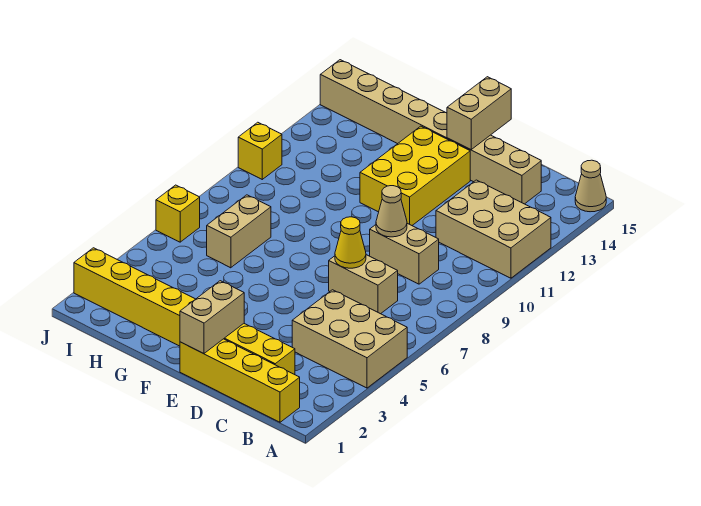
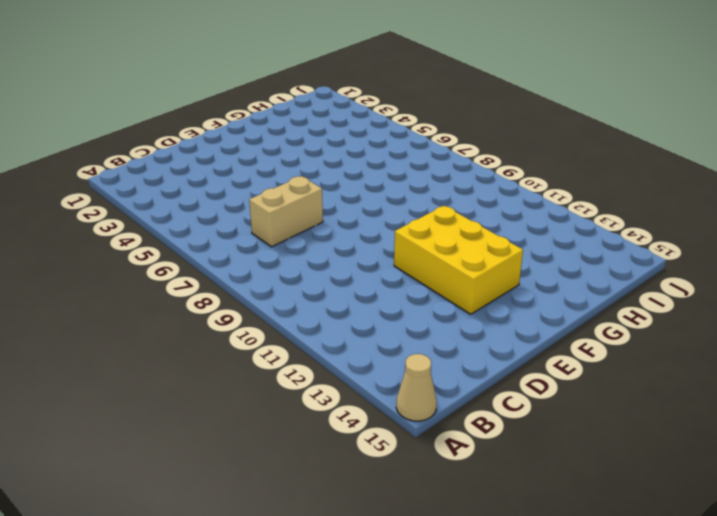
none -> tan 2x3 brick [292,290,407,388]
none -> tan 2x3 brick [436,180,551,278]
none -> yellow 1x4 brick [180,339,300,422]

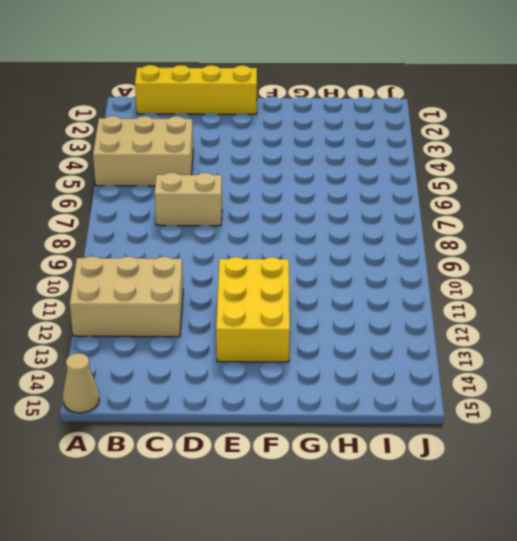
none -> yellow 1x8 brick [74,248,295,375]
none -> tan 1x2 brick [370,223,439,284]
none -> tan 1x8 brick [320,60,541,204]

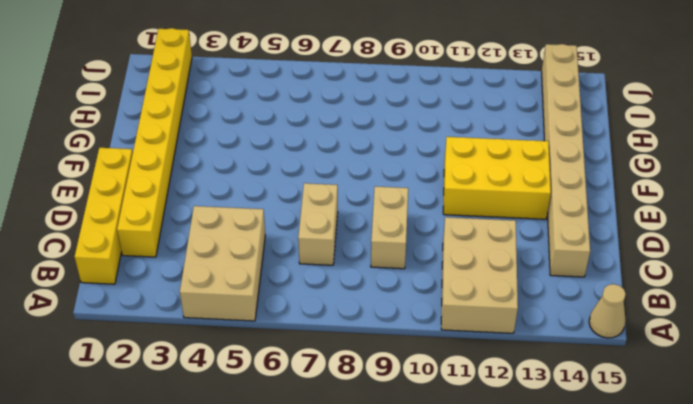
none -> tan 1x2 brick [207,195,271,268]
none -> yellow 1x1 brick [156,185,200,242]
none -> yellow 1x1 brick [238,122,282,179]

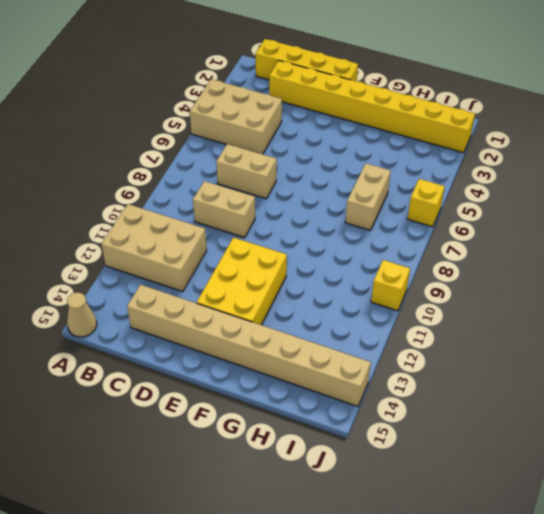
none -> yellow 1x1 cone [335,217,366,268]
none -> tan 1x1 cone [376,186,407,237]
none -> tan 1x2 brick [180,281,244,354]

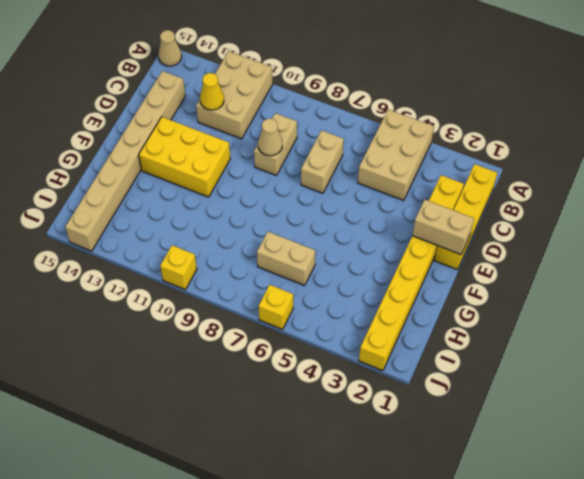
yellow 1x1 cone [200,73,224,110] -> yellow 1x1 cone moved to [335,217,366,268]
none -> tan 1x2 brick [447,77,511,150]

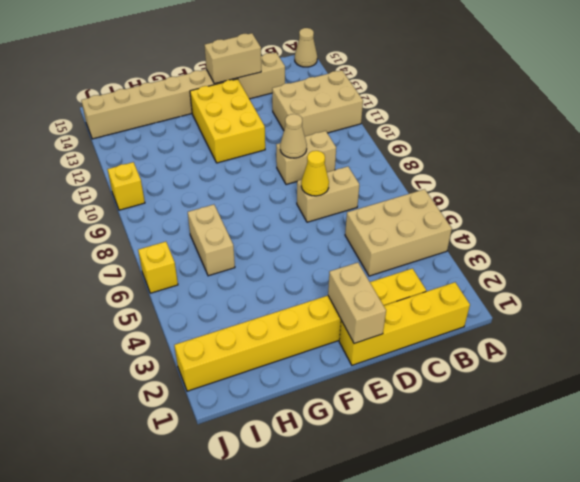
tan 1x2 brick [204,33,261,84] -> tan 1x2 brick turned to [447,77,511,150]

